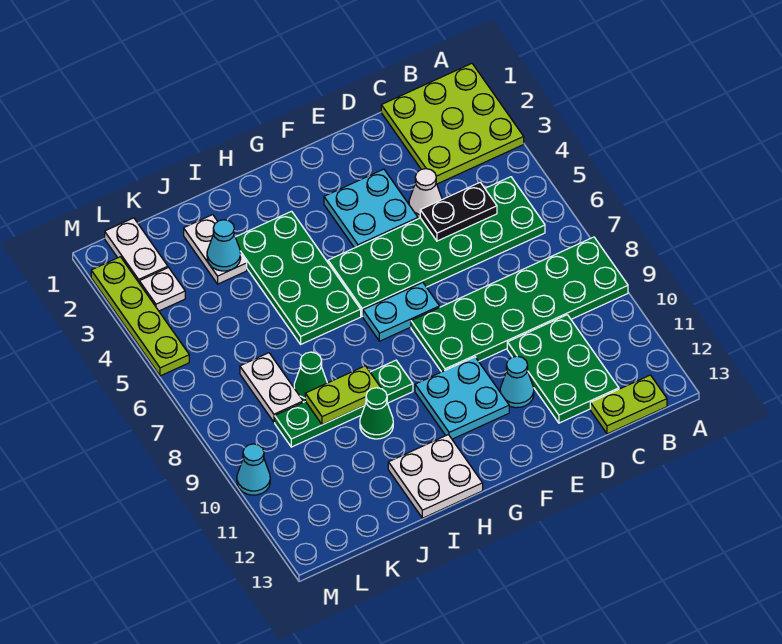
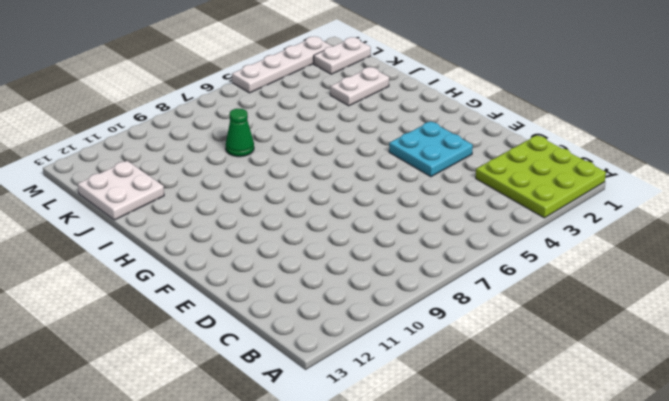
white 2x2 plate [78,161,164,220] -> white 2x2 plate moved to [388,435,483,518]
white 1x4 plate [232,37,332,93] -> lime 1x4 plate [91,257,189,376]
none -> green 2x6 plate [411,237,628,372]
none -> green 2x6 plate [328,177,545,316]
none -> lime 1x2 plate [590,375,667,434]

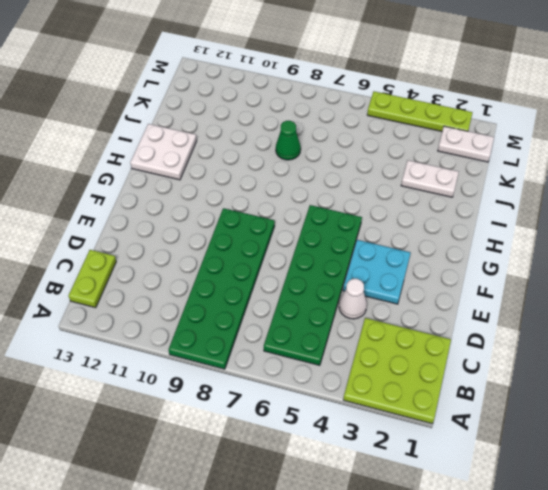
none -> green 2x3 plate [507,315,619,423]
none -> cyan 1x1 cone [500,356,534,408]
none -> cyan 1x2 plate [363,282,440,341]

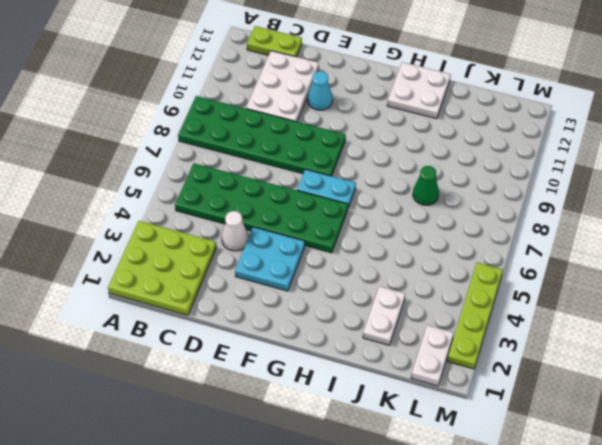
white 2x3 plate [246,51,319,122] -> green 2x3 plate [507,315,619,423]
none -> cyan 2x2 plate [415,357,509,439]
none -> green 2x4 plate [236,211,361,344]
none -> green 1x4 plate [275,360,413,447]

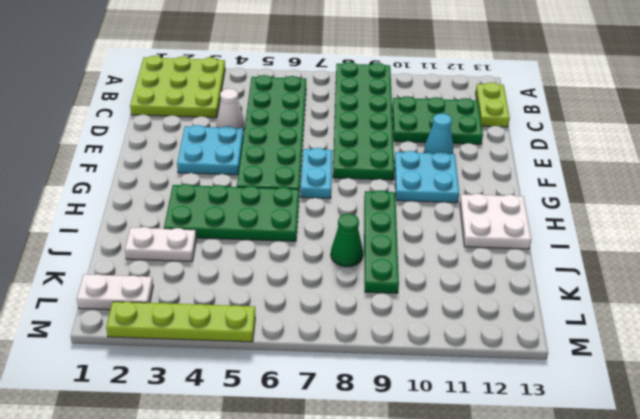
none -> green 1x1 cone [360,388,393,439]
none -> white 1x2 plate [240,353,303,422]
none -> white 1x1 plate [139,268,185,311]

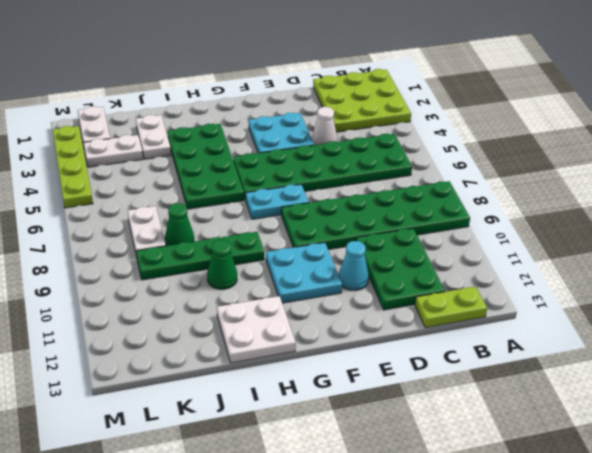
white 1x2 plate [83,135,143,167] -> white 1x1 plate [139,268,185,311]
none -> cyan 1x1 cone [237,444,270,495]
none -> black 1x2 plate [420,183,497,241]
none -> lime 1x2 plate [305,366,382,425]

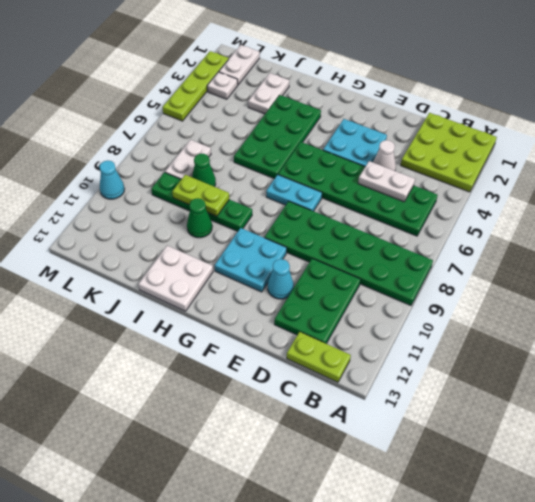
white 1x2 plate [358,161,415,202] -> black 1x2 plate [420,183,497,241]
none -> cyan 1x1 cone [207,220,241,271]

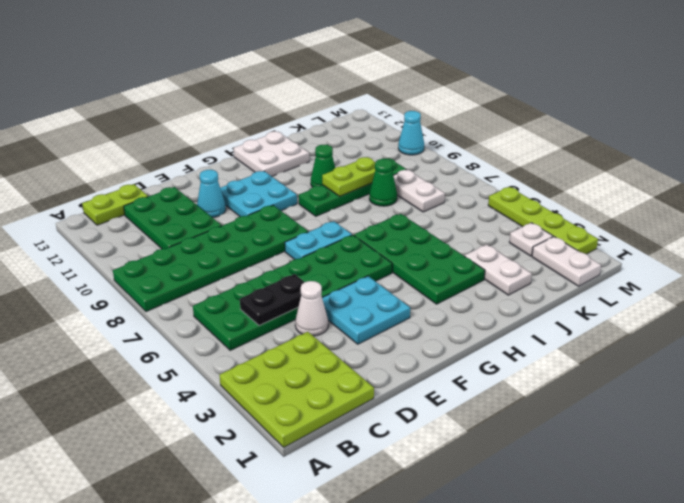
none -> cyan 1x1 cone [207,220,241,271]

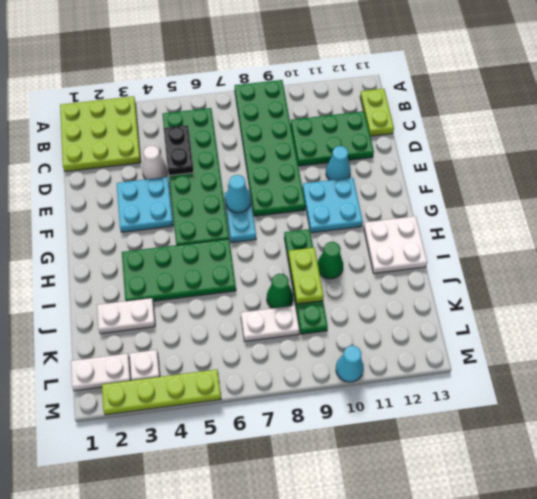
cyan 1x1 cone [226,175,251,213] -> cyan 1x1 cone moved to [207,220,241,271]

